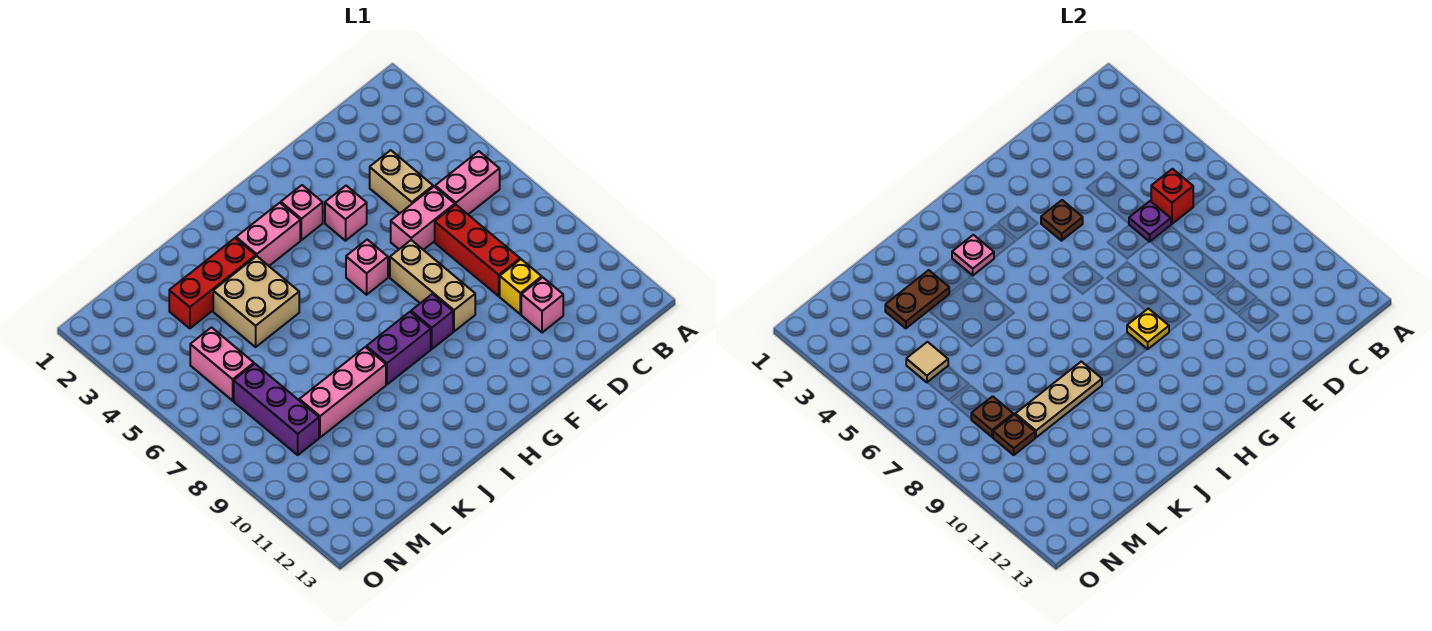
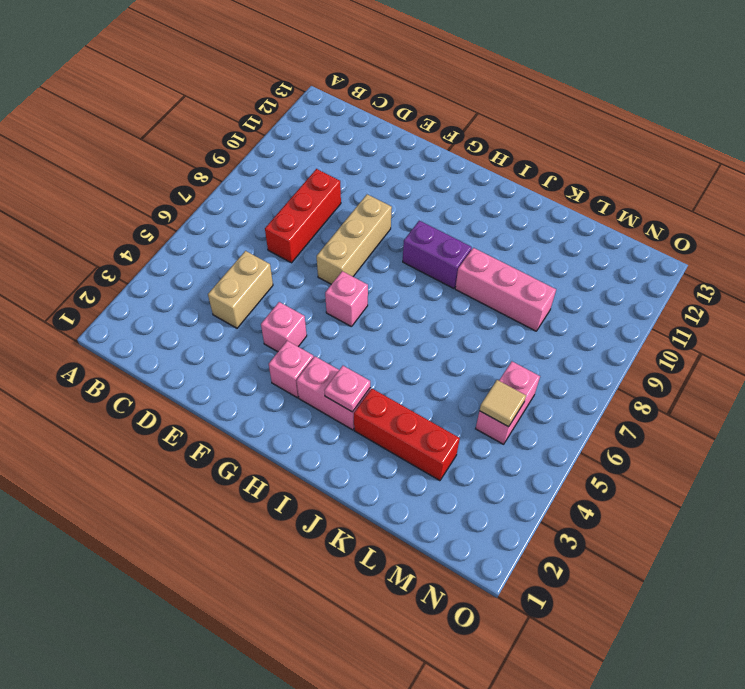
none -> pink 1x2 brick [435,151,500,214]
none -> pink 1x2 brick [391,187,455,250]
none -> yellow 1x1 brick [500,259,542,314]

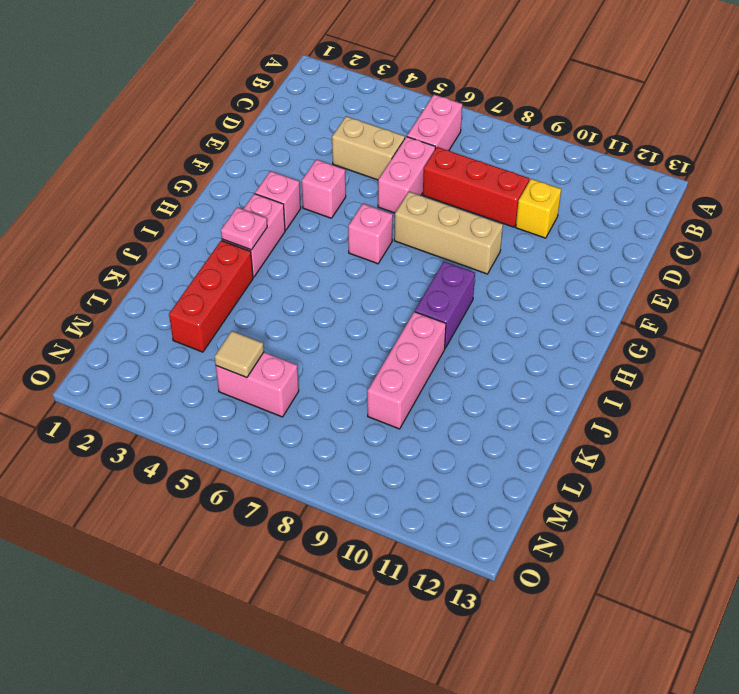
none -> pink 1x1 brick [521,277,563,333]
none -> purple 1x1 brick [411,294,453,349]
none -> tan 2x2 brick [213,256,299,347]

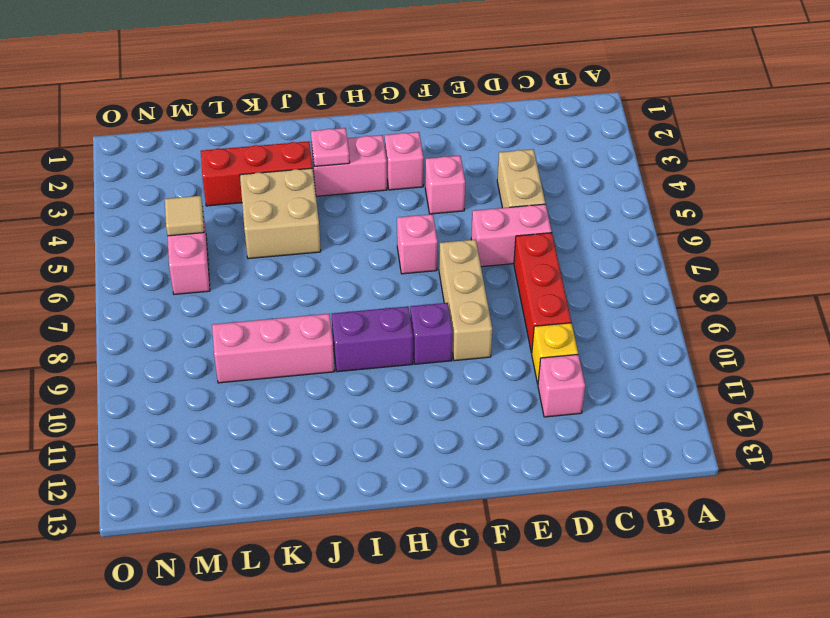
none -> pink 1x2 brick [435,151,500,214]
none -> purple 1x3 brick [234,364,319,455]
none -> red 1x1 brick [1151,169,1193,224]

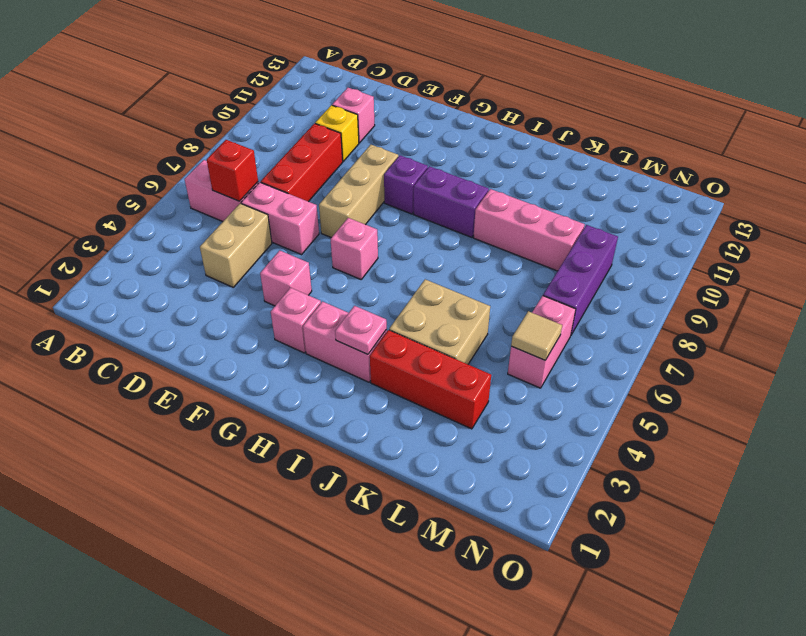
none -> purple 1x1 plate [1129,201,1171,242]
none -> brown 1x1 plate [1041,200,1083,241]
none -> yellow 1x1 plate [1127,308,1169,349]

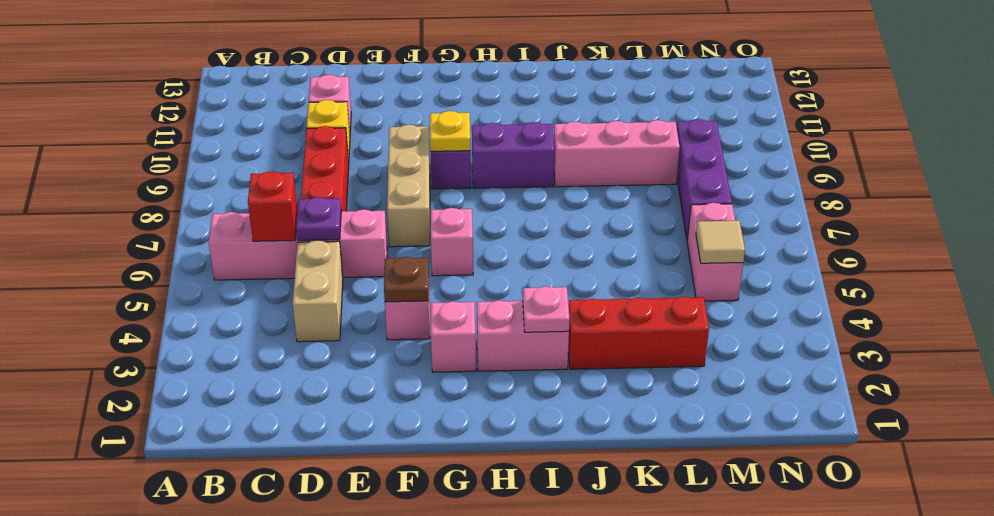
none -> tan 2x2 brick [213,256,299,347]
none -> tan 1x3 plate [1015,361,1102,437]
none -> brown 1x2 plate [885,270,949,328]

